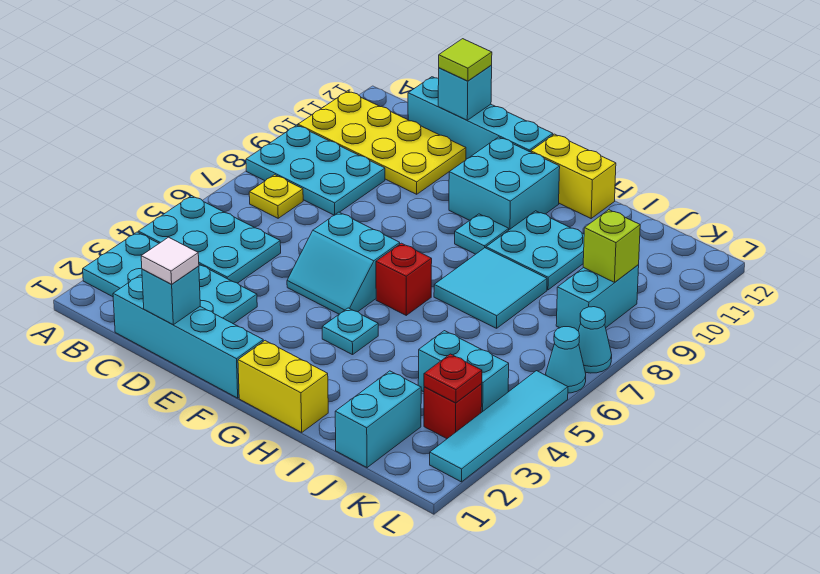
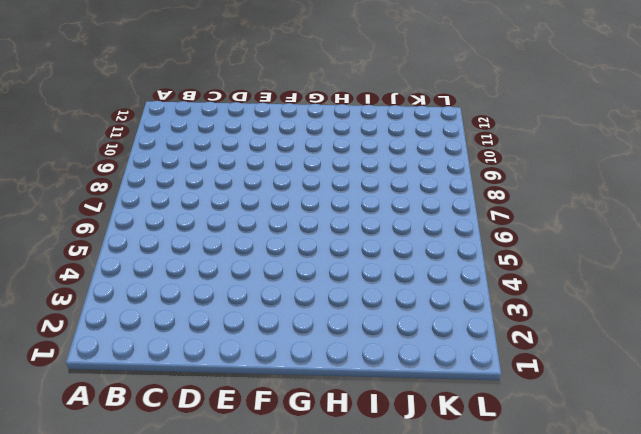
none -> cyan 2x4 plate [83,232,257,324]
none -> cyan 2x3 plate [138,196,281,283]
none -> cyan 2x3 plate [246,125,385,215]

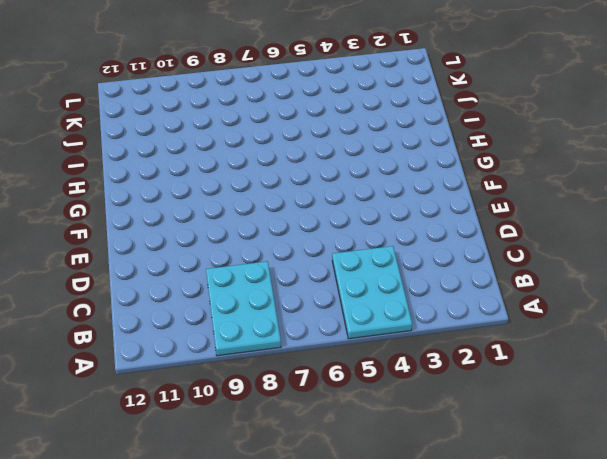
none -> cyan 2x4 plate [83,232,257,324]
none -> yellow 2x4 plate [298,91,466,194]
none -> yellow 1x1 plate [249,175,303,218]

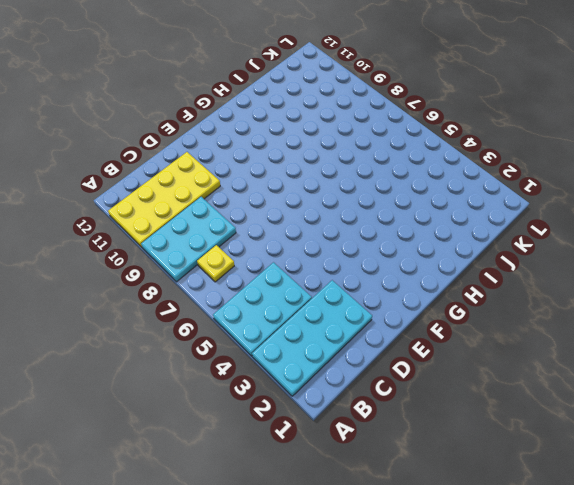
none -> cyan 1x4 brick [113,275,263,398]
none -> cyan 1x4 brick [408,77,553,159]
none -> cyan 2x2 slope [287,212,400,314]

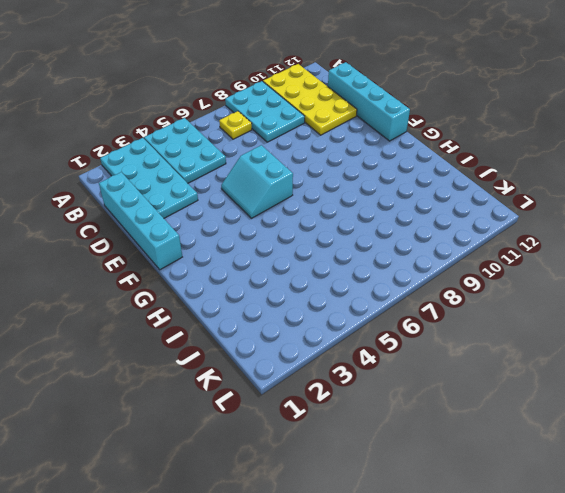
none -> cyan 2x2 brick [449,137,560,230]
none -> yellow 1x2 brick [238,341,328,432]
none -> cyan 1x1 plate [322,308,378,355]

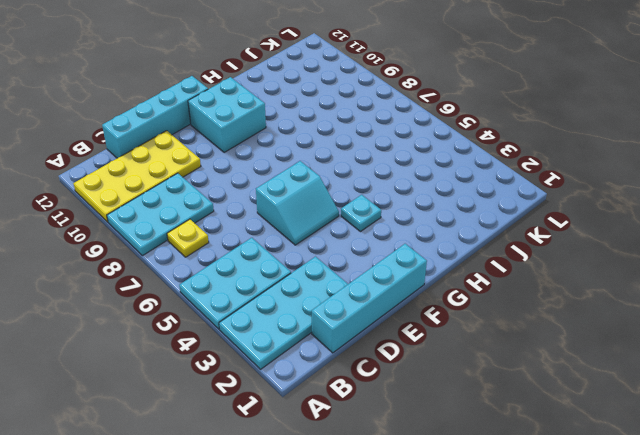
none -> yellow 1x2 brick [238,341,328,432]
none -> red 1x1 brick [376,243,432,315]
none -> cyan 1x1 plate [455,214,509,254]

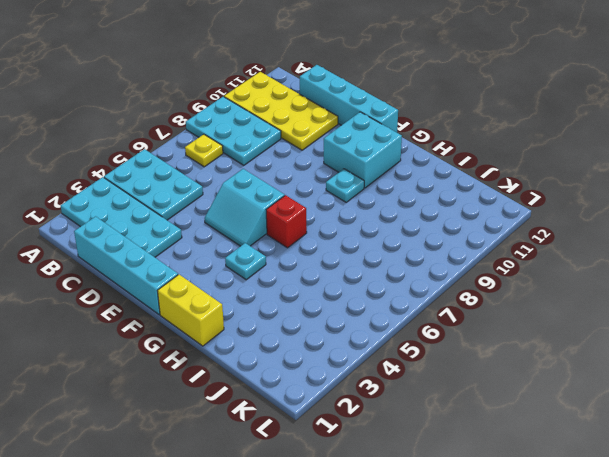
none -> yellow 1x2 brick [531,134,616,218]
none -> cyan 2x2 tile [434,248,547,328]
none -> cyan 2x2 plate [486,211,584,290]

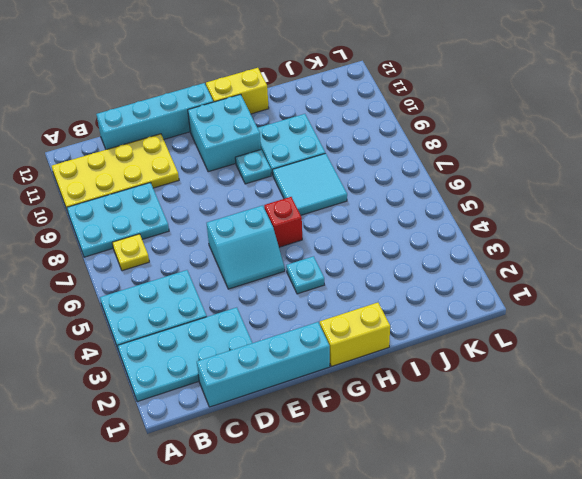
none -> cyan 1x2 brick [335,371,421,468]
none -> cyan 1x2 brick [418,331,509,412]
none -> red 1x1 brick [424,384,482,439]

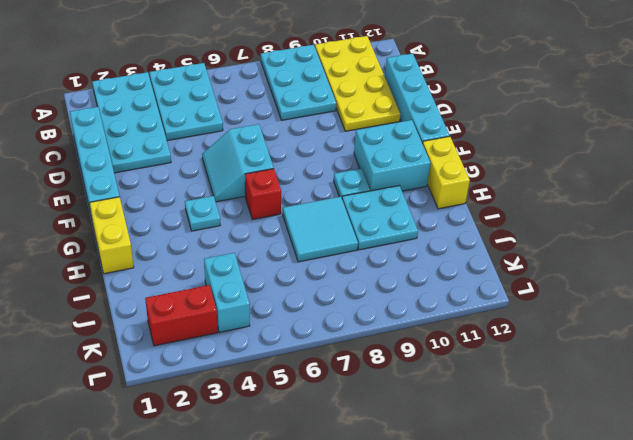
red 1x2 brick [145,285,218,346] -> red 1x1 brick [424,384,482,439]
none -> yellow 1x1 plate [249,175,303,218]
none -> cyan 1x2 brick [335,371,421,468]
none -> cyan 1x2 brick [556,265,639,331]

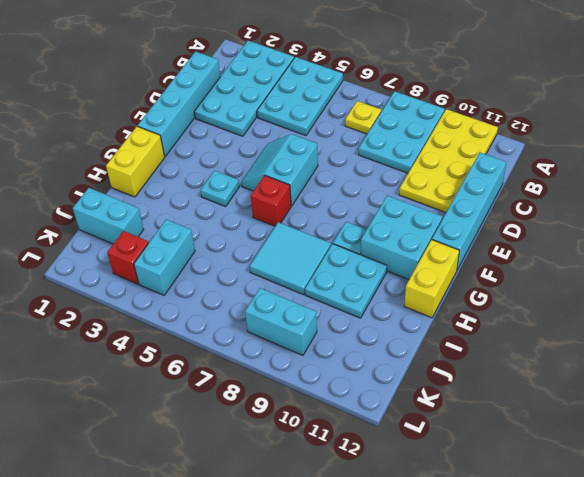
none -> cyan 1x4 tile [430,371,568,482]
none -> cyan 1x1 cone [546,327,586,393]
none -> cyan 1x1 cone [579,307,612,373]

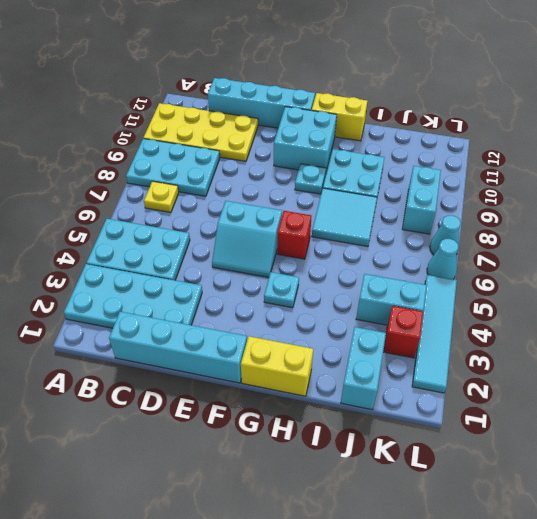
none -> cyan 1x1 brick [142,266,200,325]
none -> cyan 1x1 brick [438,65,492,120]
none -> red 1x1 plate [424,354,482,403]

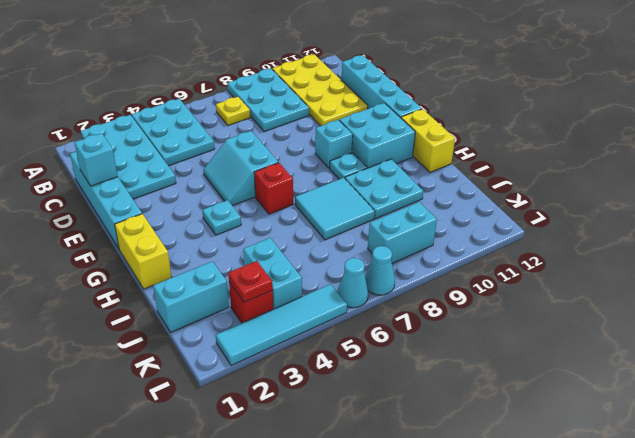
cyan 1x1 brick [315,120,353,168] -> cyan 1x1 brick moved to [438,65,492,120]
none -> lime 1x1 brick [583,210,640,282]
none -> white 1x1 tile [141,237,199,284]
none -> lime 1x1 tile [439,39,492,81]

